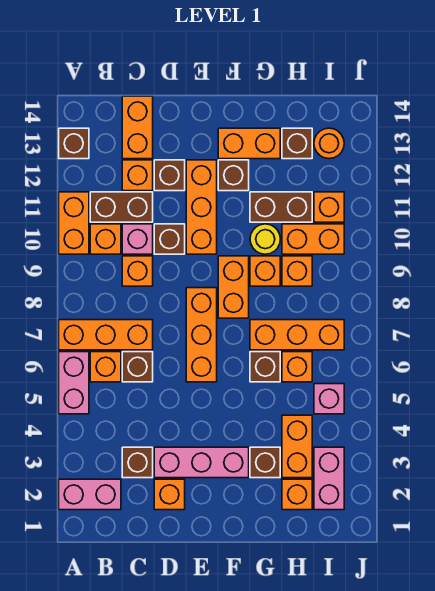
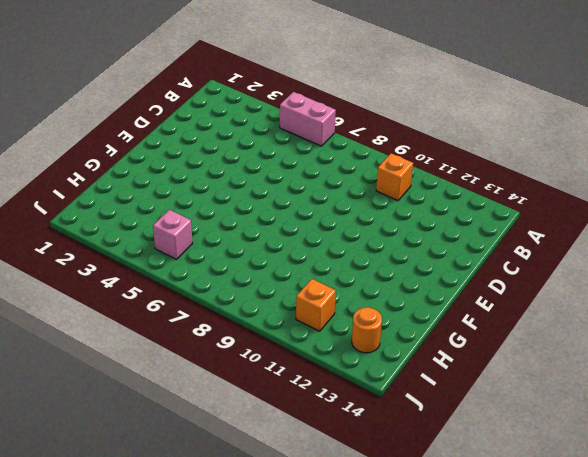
none -> pink 1x2 brick [59,479,121,510]
none -> orange 1x3 brick [59,320,153,350]
none -> orange 1x2 brick [59,192,89,254]
none -> brown 1x1 brick [59,128,89,159]

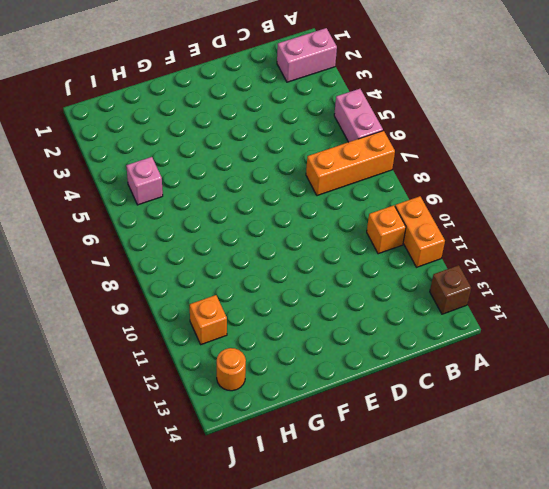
none -> orange 1x1 brick [90,352,121,382]
none -> brown 1x2 brick [90,192,153,222]
none -> brown 1x1 brick [122,447,153,478]
none -> brown 1x1 brick [122,352,153,382]

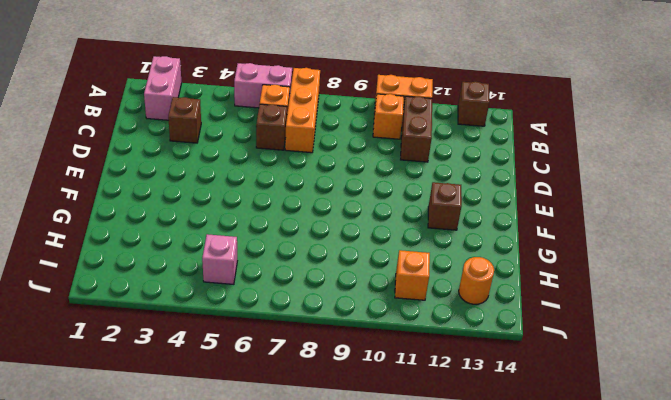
none -> orange 1x1 brick [122,256,153,286]
none -> pink 1x1 brick [122,224,153,254]
none -> orange 1x1 brick [122,160,153,191]
none -> orange 1x2 brick [122,96,153,159]

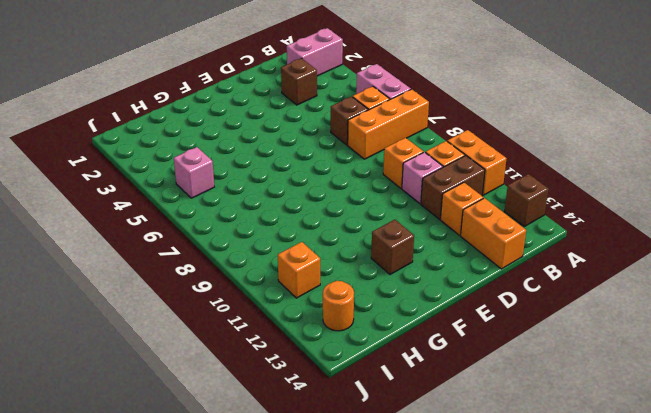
none -> orange 1x1 brick [154,479,185,510]
none -> pink 1x3 brick [154,447,249,478]
none -> brown 1x1 brick [154,224,185,254]
none -> brown 1x1 brick [154,160,185,191]

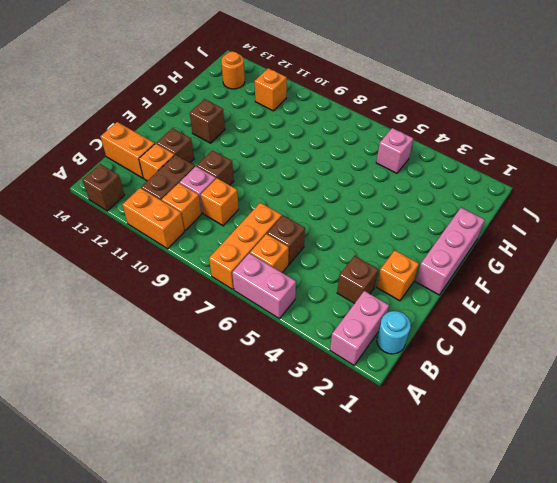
cyan 1x1 round brick [377,311,411,354] -> none
pink 1x3 brick [416,208,485,295] -> pink 1x3 brick moved to [154,447,249,478]
none -> orange 1x3 brick [186,288,217,382]
none -> orange 1x3 brick [186,160,217,254]
none -> orange 1x2 brick [218,256,249,318]
none -> orange 1x2 brick [218,128,280,159]

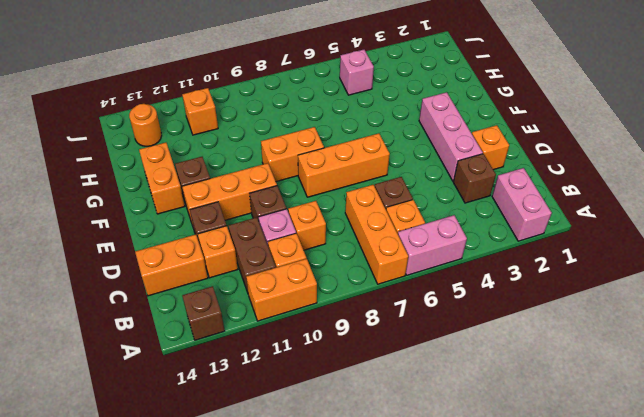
none -> brown 1x1 brick [250,447,280,478]
none -> brown 1x1 brick [250,352,280,382]
none -> orange 1x3 brick [250,320,344,350]
none -> orange 1x1 brick [250,256,280,286]

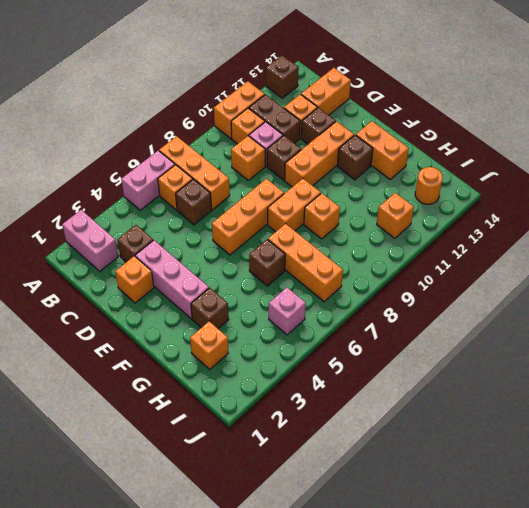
none -> yellow 1x1 round brick [250,224,280,254]
none -> brown 1x2 brick [250,192,312,222]
none -> orange 1x2 brick [282,415,312,478]
none -> orange 1x1 brick [282,352,312,382]

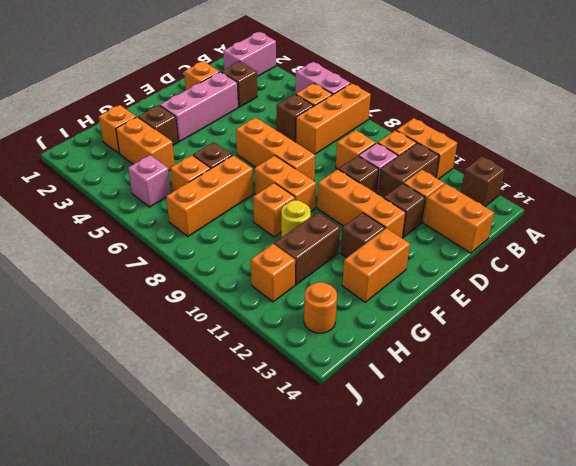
none -> orange 1x1 brick [282,256,312,286]
none -> orange 1x2 brick [282,224,344,254]
none -> brown 1x1 brick [282,128,312,159]
none -> pink 1x2 brick [314,447,344,510]

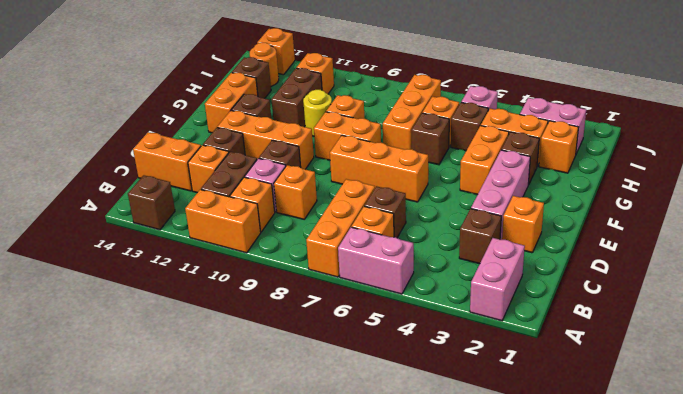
orange 1x2 brick [460,126,509,195] -> orange 1x2 brick moved to [282,224,344,254]
brown 1x1 brick [451,102,488,151] -> none
orange 1x1 brick [257,28,295,75] -> orange 1x1 brick moved to [282,256,312,286]

